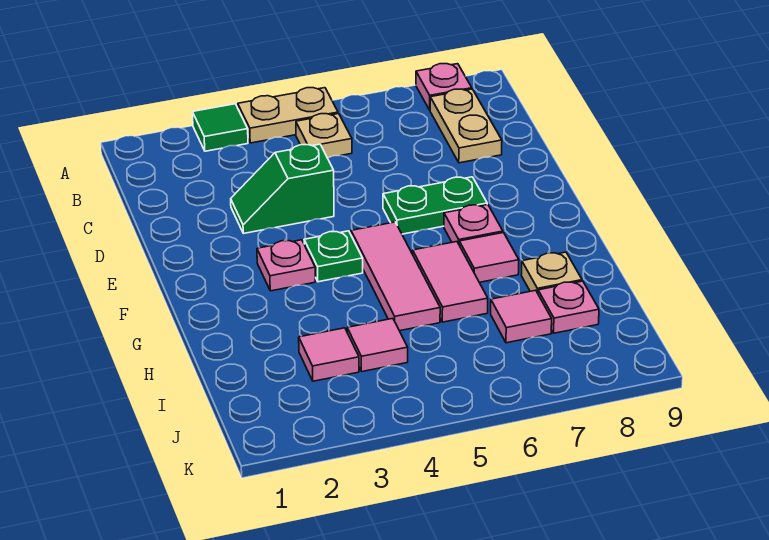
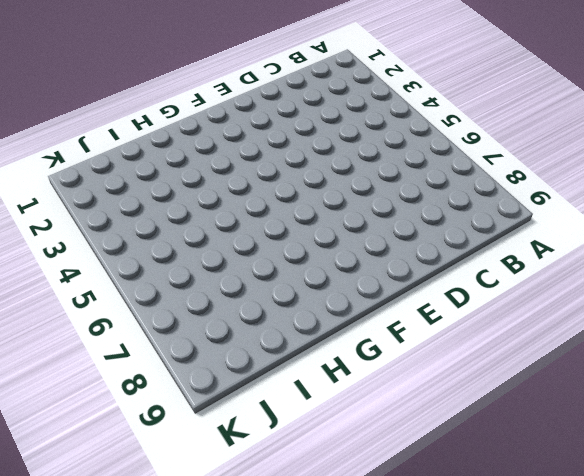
none -> green 1x1 tile [192,104,248,151]
none -> tan 1x2 plate [238,88,338,143]
none -> pink 1x1 plate [416,64,472,110]

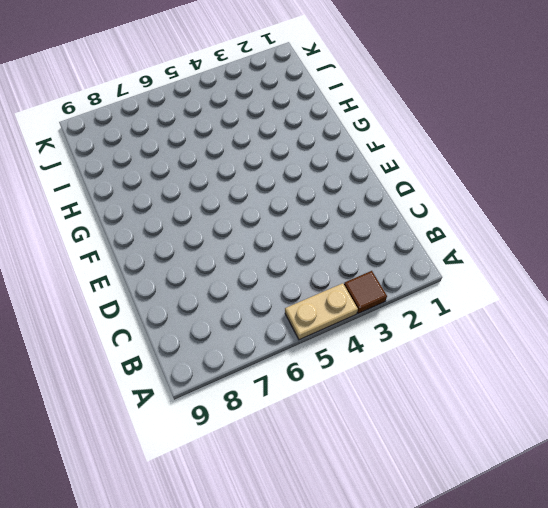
brown 1x1 tile [344,271,387,313] -> green 1x1 tile [192,104,248,151]
none -> pink 1x1 plate [416,64,472,110]
none -> tan 1x1 plate [296,114,352,158]
none -> tan 1x2 plate [430,89,502,163]

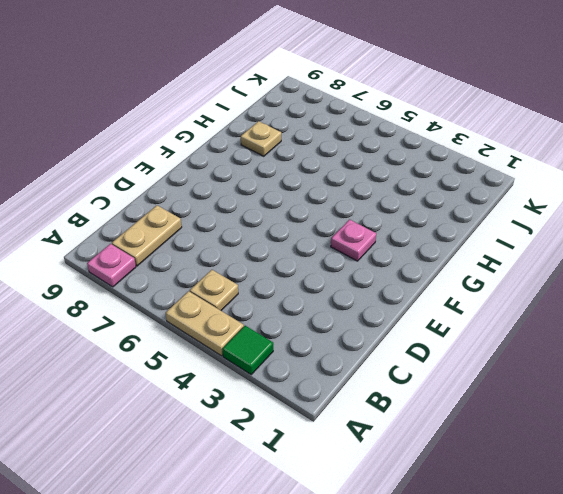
none -> green 1x2 slope [231,144,334,234]
none -> green 1x2 plate [383,177,487,234]
none -> green 1x1 plate [304,231,363,282]

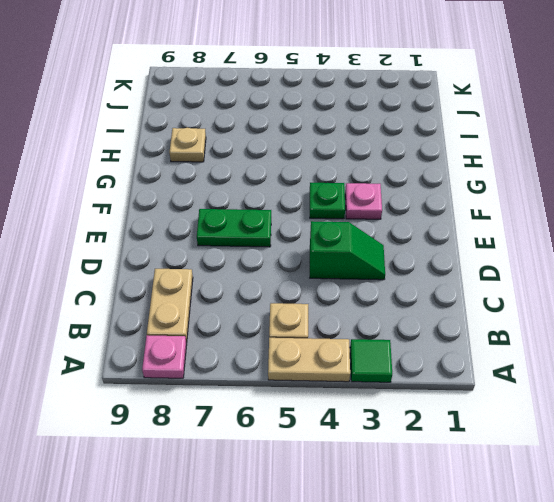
none -> pink 1x3 tile [351,222,440,331]
none -> pink 1x1 plate [444,204,503,244]
none -> pink 1x2 tile [413,242,488,322]

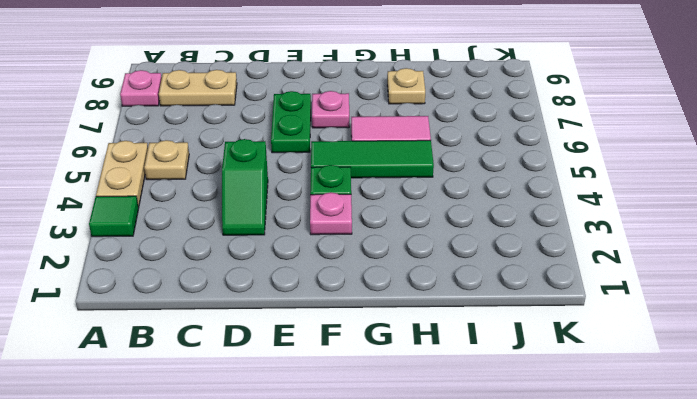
green 1x3 tile [311,140,434,178] -> pink 1x3 tile [351,222,440,331]
none -> pink 1x1 tile [459,233,519,282]
none -> pink 1x1 tile [299,328,359,381]
none -> pink 1x1 tile [347,319,408,372]

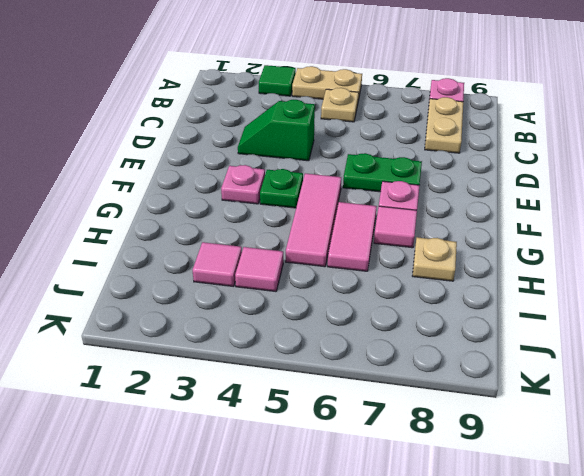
none -> pink 1x1 tile [491,290,552,343]
none -> pink 1x1 plate [538,281,599,333]

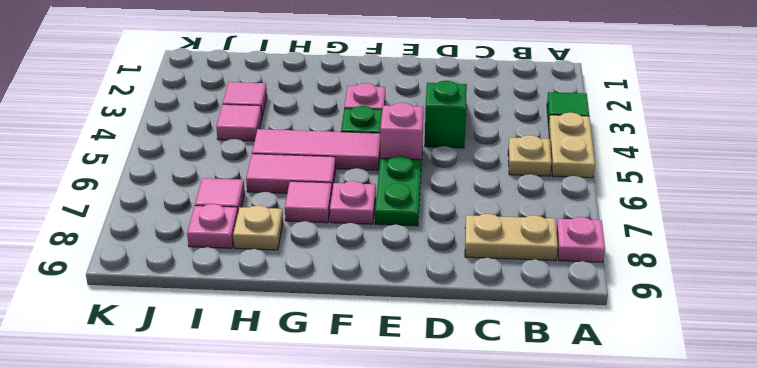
pink 1x1 brick [380,103,423,165] -> none

